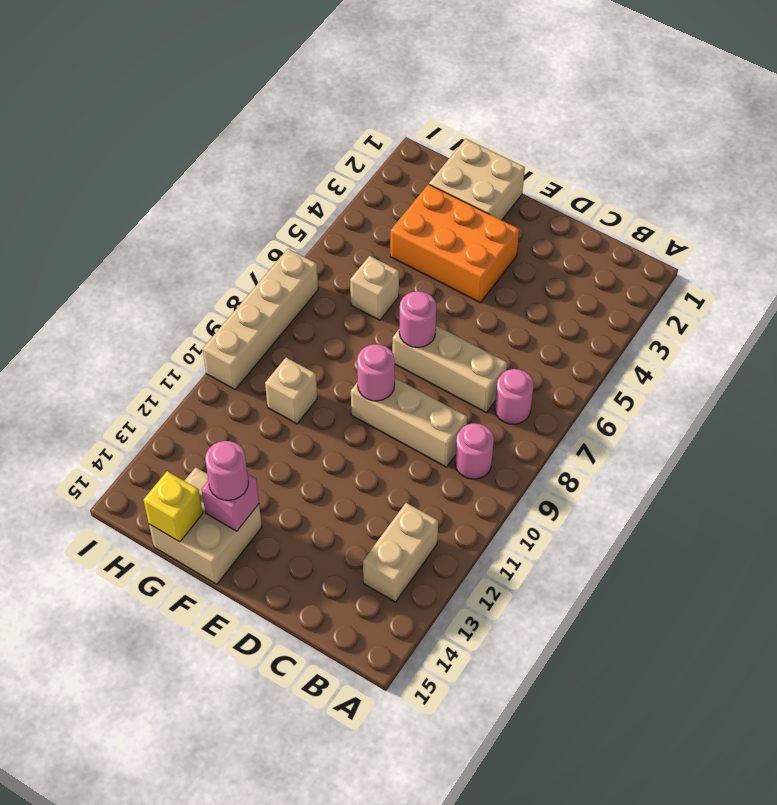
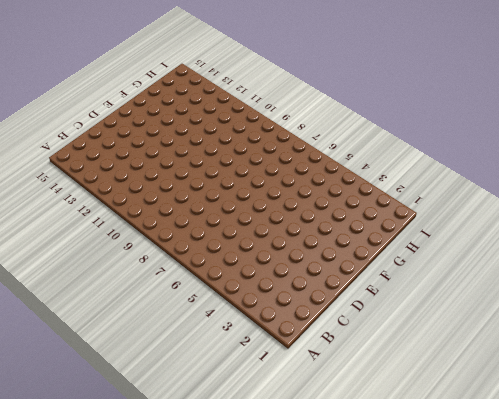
none -> pink 1x1 round brick [495,369,534,424]
none -> pink 1x1 round brick [455,423,494,479]
none -> tan 1x2 brick [363,503,438,602]

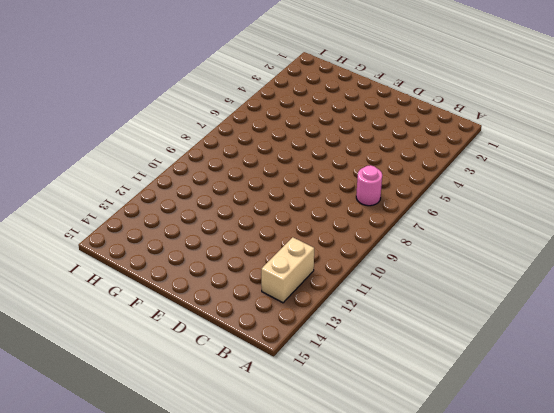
none -> pink 1x1 round brick [455,423,494,479]
none -> tan 1x3 brick [392,326,507,412]
none -> tan 1x3 brick [351,378,467,467]

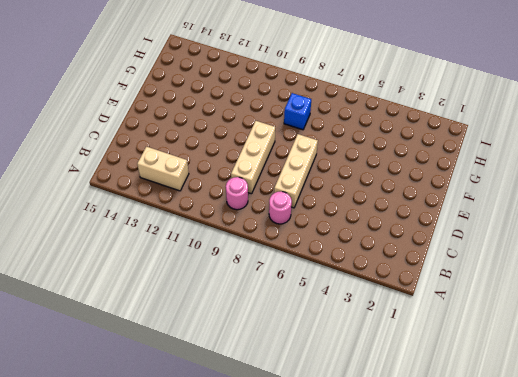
blue 1x1 brick [284,93,311,130] -> none
none -> orange 2x3 brick [390,184,519,303]
none -> tan 2x2 brick [429,139,525,220]
none -> tan 2x2 brick [149,467,262,584]

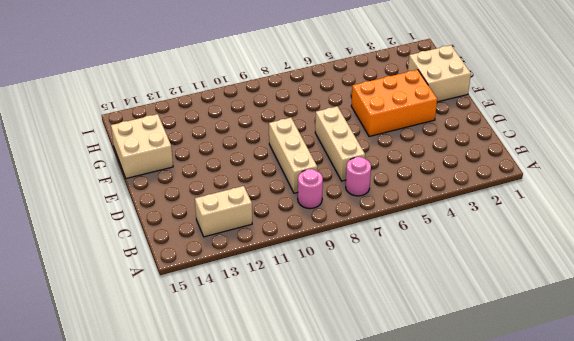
orange 2x3 brick [351,70,437,137] -> orange 2x3 brick turned to [390,184,519,303]
none -> tan 1x1 brick [350,256,399,320]
none -> tan 1x1 brick [265,358,317,424]
none -> tan 1x4 brick [203,249,318,389]

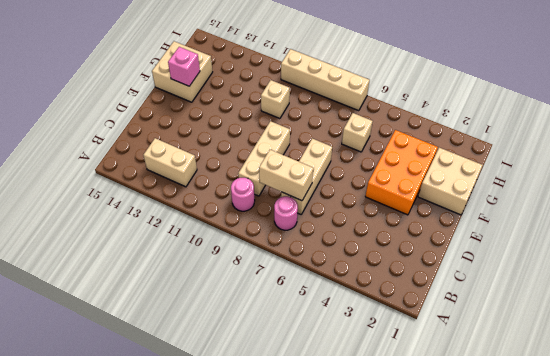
tan 1x2 brick [259,150,313,201] -> none
none -> pink 1x1 round brick [399,291,436,347]
none -> pink 1x1 round brick [357,344,395,401]
none -> yellow 1x1 brick [144,471,203,542]

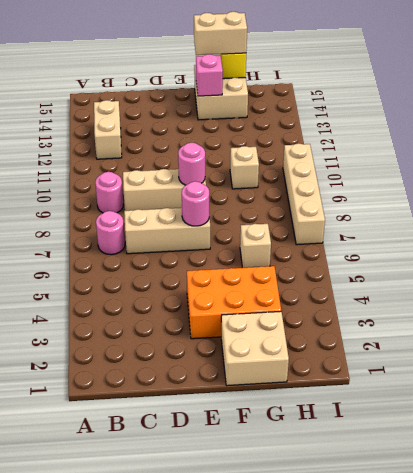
tan 1x2 brick [194,12,247,55] -> none
none -> pink 1x1 round brick [205,441,248,500]

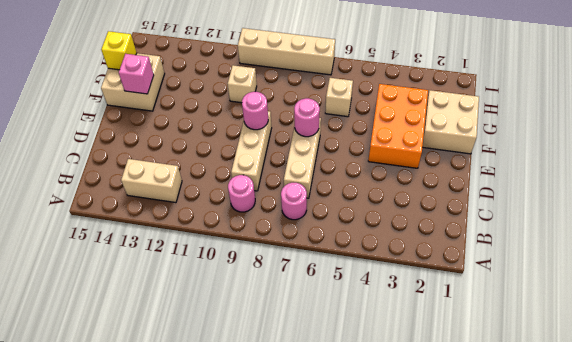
none -> pink 1x1 round brick [205,441,248,500]

